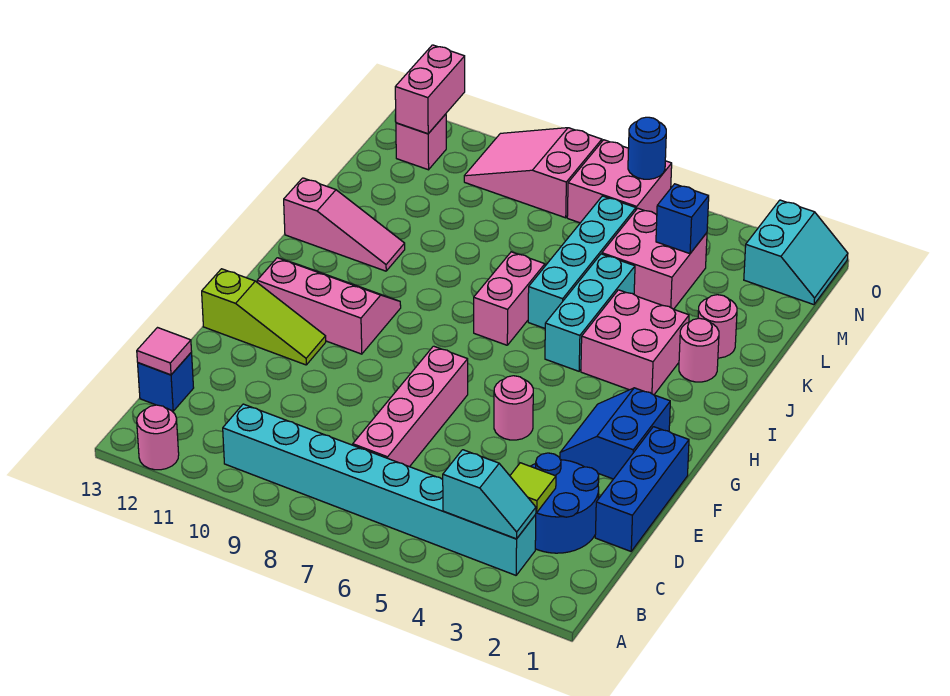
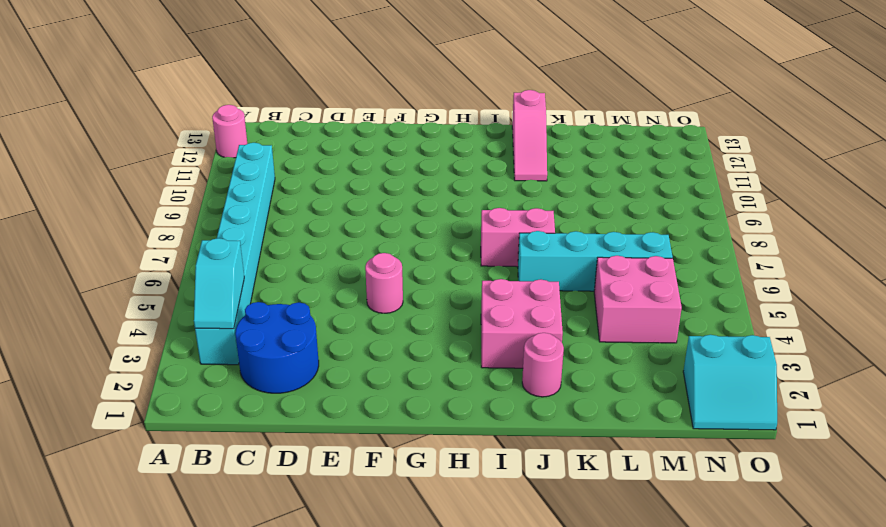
none -> pink 1x4 brick [353,346,468,467]
none -> blue 1x1 brick [138,352,194,411]
none -> blue 1x3 brick [595,427,689,551]

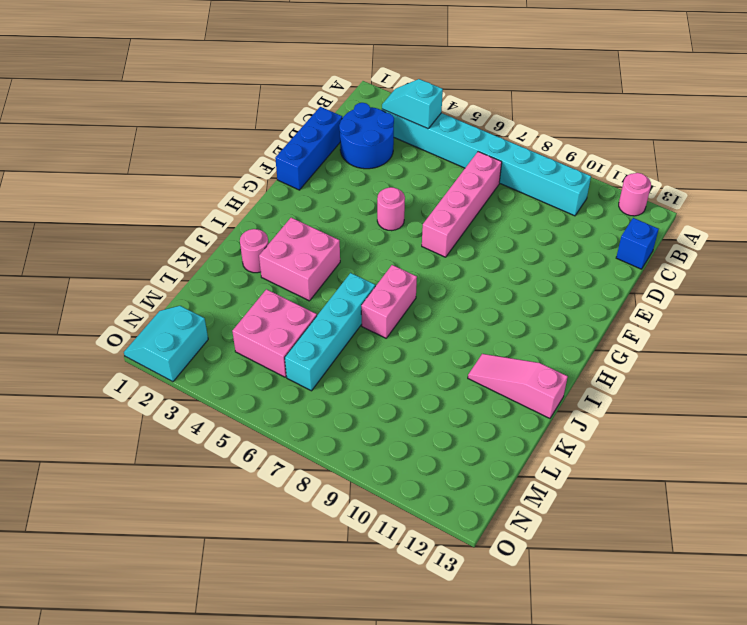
none -> blue 2x2 slope [560,388,670,479]
none -> lime 1x3 slope [202,269,326,365]
none -> pink 2x3 slope [257,258,401,354]

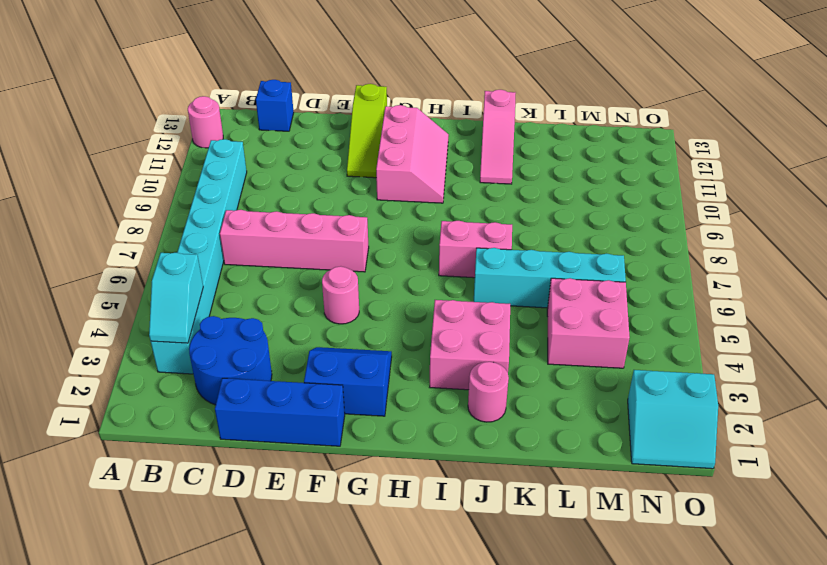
none -> cyan 1x3 brick [545,254,635,371]
none -> pink 1x1 round brick [698,295,737,358]
none -> pink 2x2 brick [567,140,672,223]

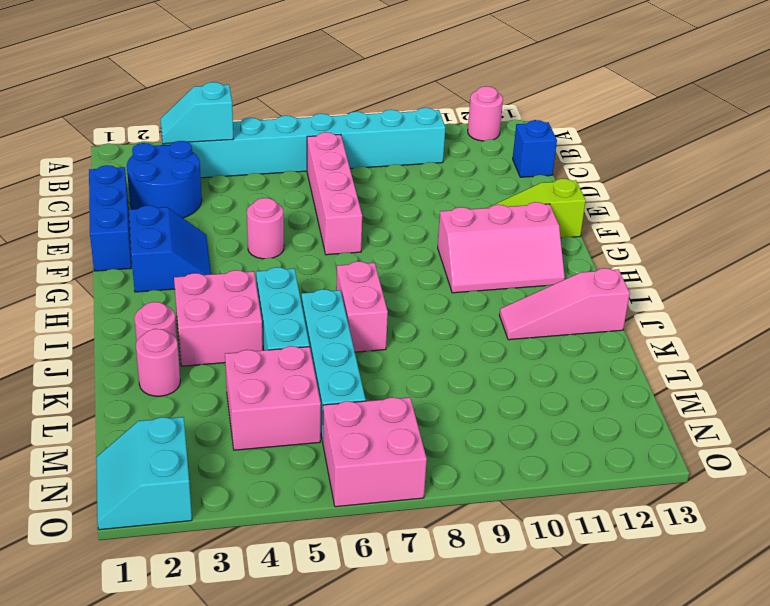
none -> pink 2x3 slope [464,128,602,218]
none -> pink 1x1 brick [396,114,446,170]
none -> lime 1x1 tile [510,463,556,513]

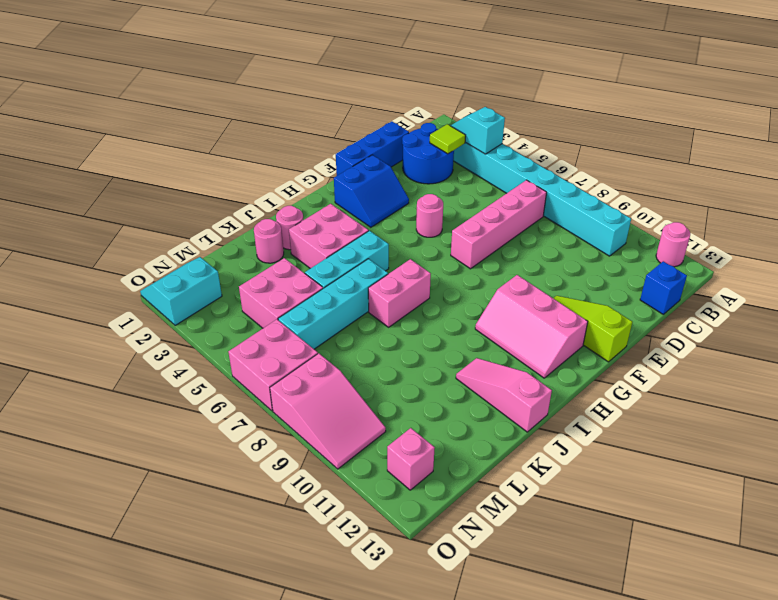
none -> pink 1x1 tile [137,328,192,375]
none -> blue 1x1 brick [656,184,709,254]
none -> pink 1x2 brick [395,45,465,134]

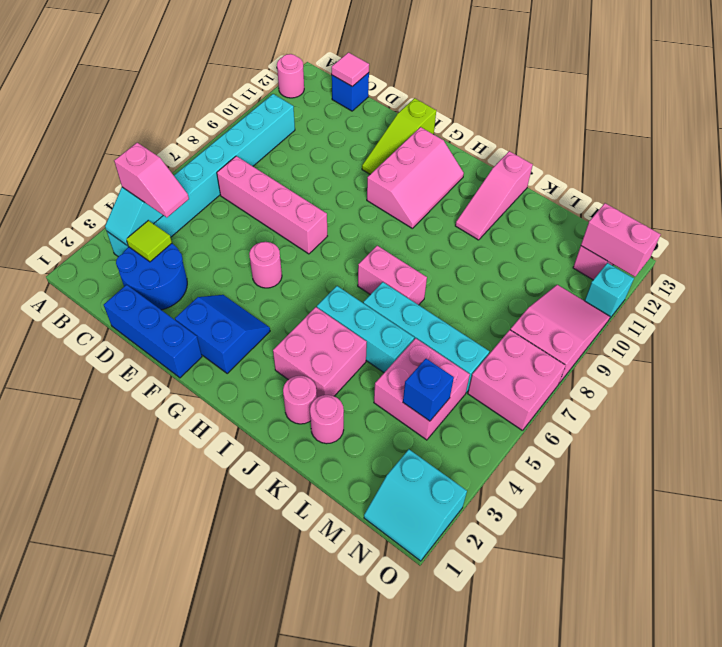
pink 1x2 slope [114,143,189,217] -> none
cyan 1x1 brick [585,263,634,318] -> none
none -> blue 1x1 round brick [628,117,666,179]

